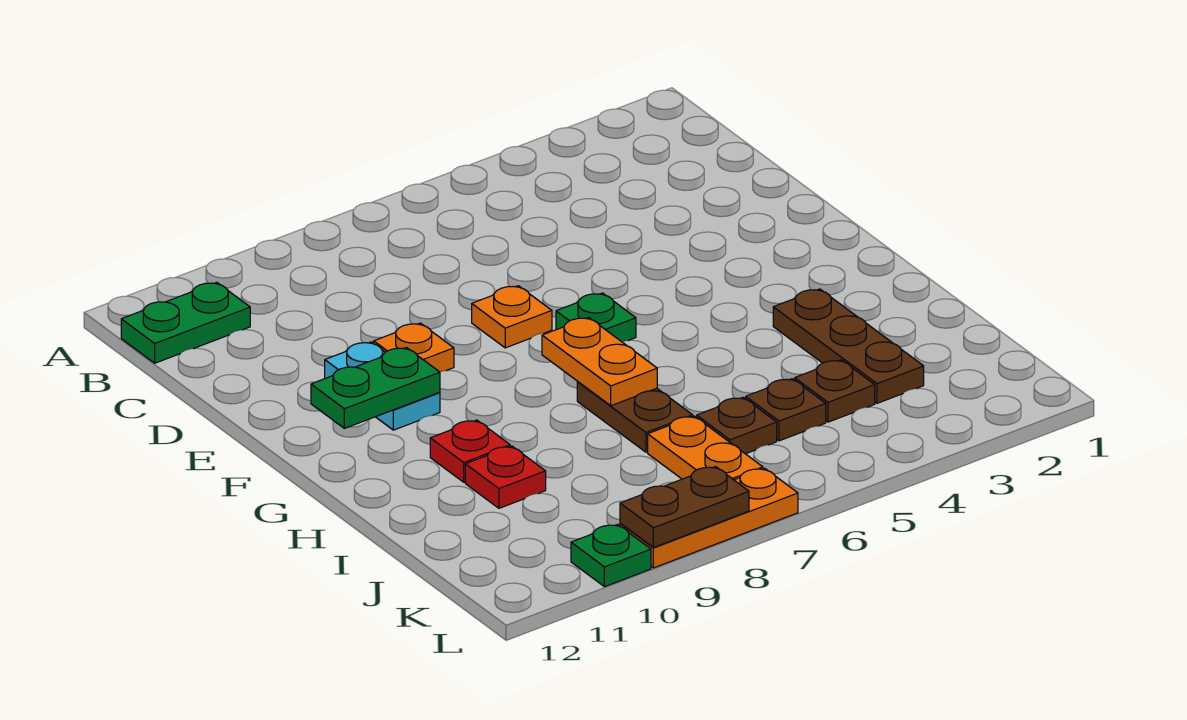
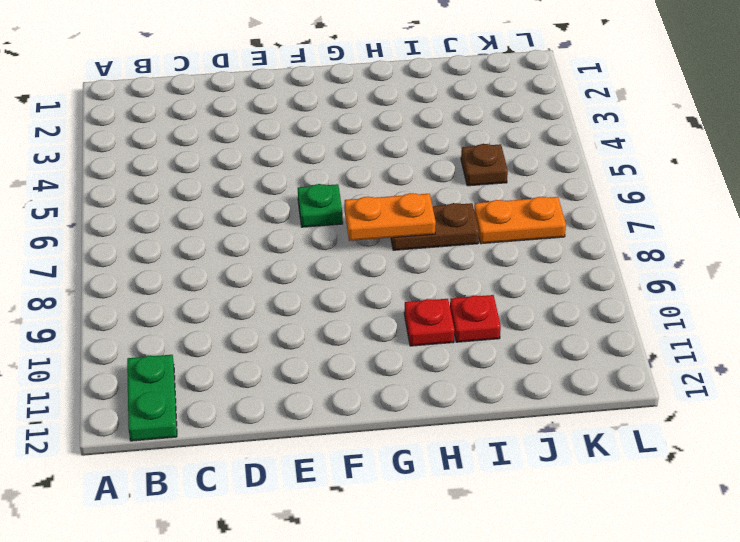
none -> orange 1x1 plate [472,286,552,348]
none -> orange 1x1 plate [374,323,454,372]
none -> cyan 1x2 plate [325,342,440,430]

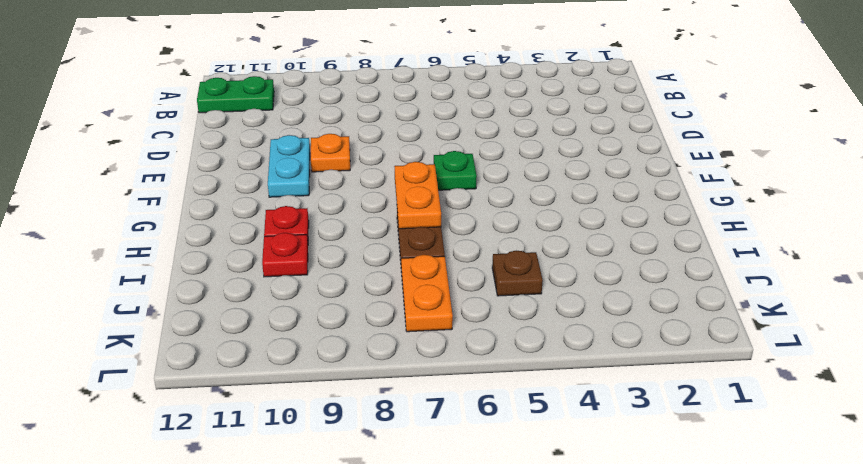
none -> orange 1x1 plate [472,286,552,348]
none -> brown 1x3 plate [773,289,924,403]
none -> brown 1x1 plate [795,360,875,422]

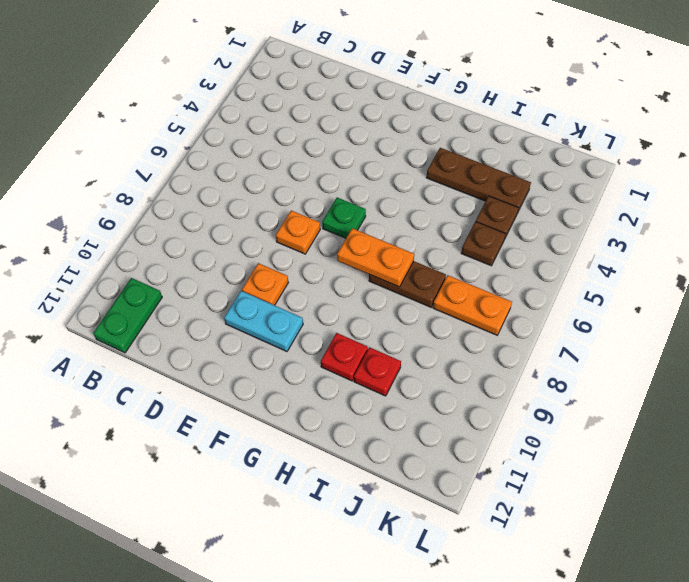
none -> brown 1x1 plate [697,397,777,454]
none -> orange 1x3 plate [620,468,798,568]
none -> green 1x1 plate [571,524,651,587]

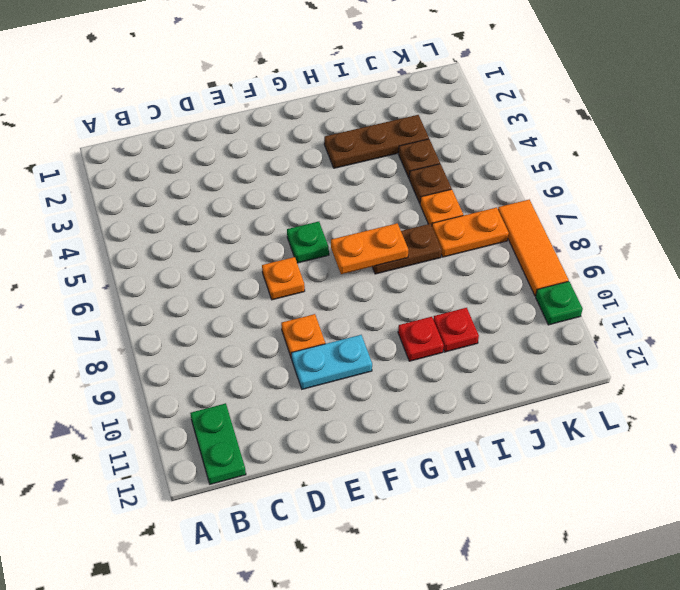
orange 1x1 plate [420,189,463,226] -> brown 1x1 plate [697,397,777,454]
orange 1x3 tile [498,200,569,296] -> orange 1x3 plate [620,468,798,568]
none -> green 1x2 plate [311,348,440,428]
none -> brown 1x2 plate [620,467,749,548]

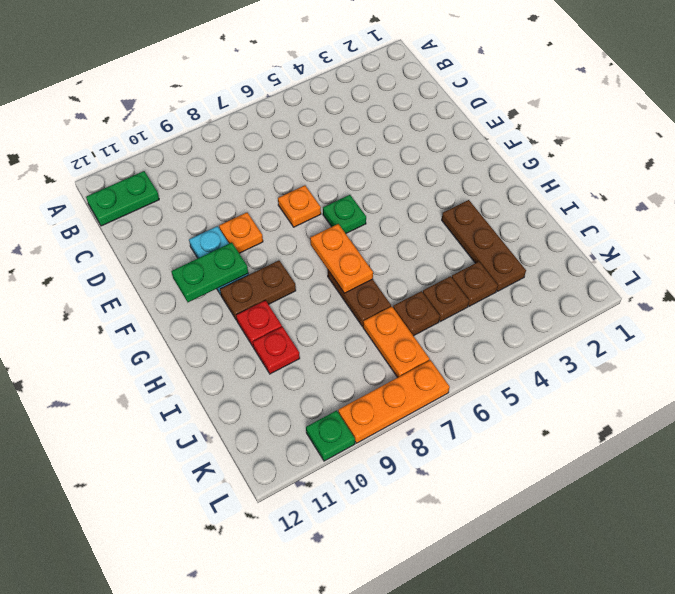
brown 1x2 plate [220,260,296,320] -> brown 1x2 plate moved to [620,467,749,548]

